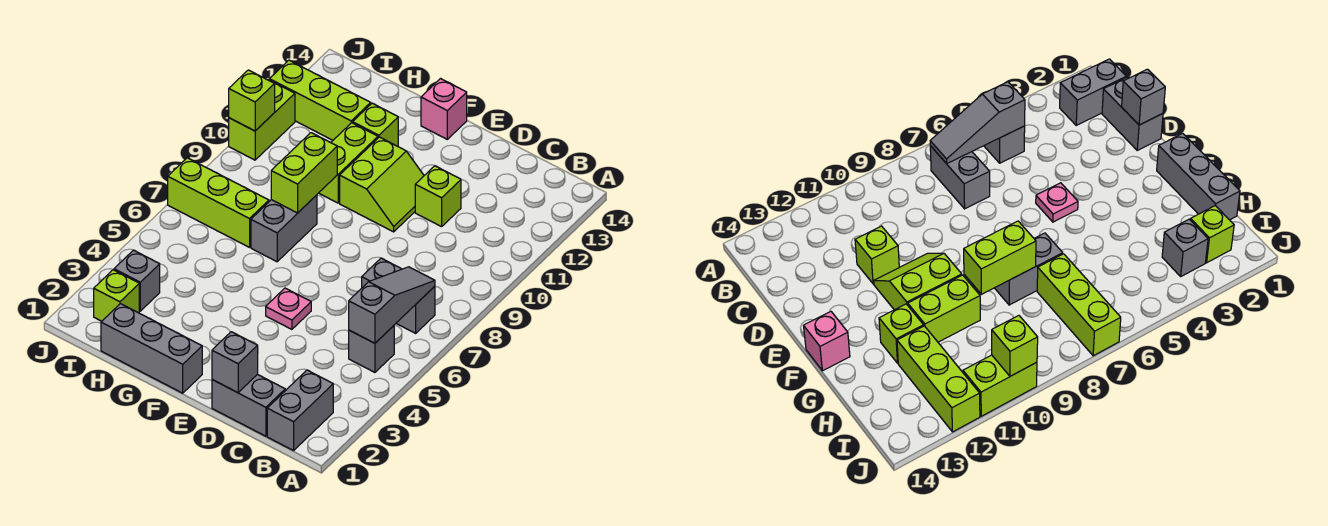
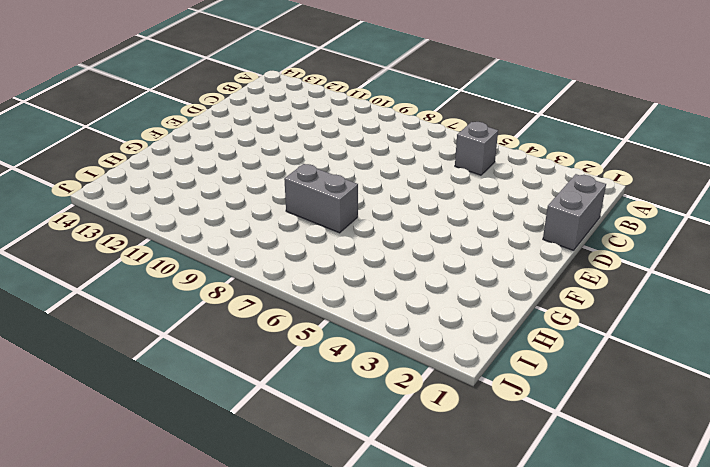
none -> grey 1x2 brick [267,370,333,451]
none -> grey 1x2 brick [362,258,435,333]
none -> lime 1x1 brick [415,166,461,227]

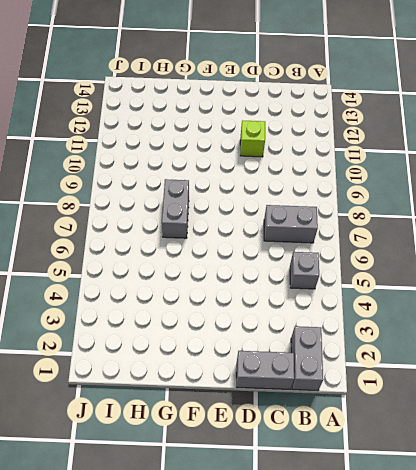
none -> pink 1x1 plate [266,288,311,329]
none -> lime 2x2 slope [340,137,424,232]
none -> grey 1x3 brick [101,304,202,393]

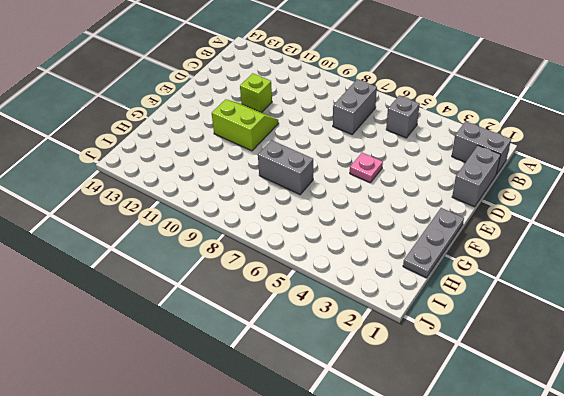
grey 1x3 plate [403,208,464,278] -> grey 1x3 brick [101,304,202,393]
none -> pink 1x1 brick [421,79,467,139]
none -> lime 1x2 brick [319,123,378,203]
none -> lime 1x1 brick [353,103,398,146]

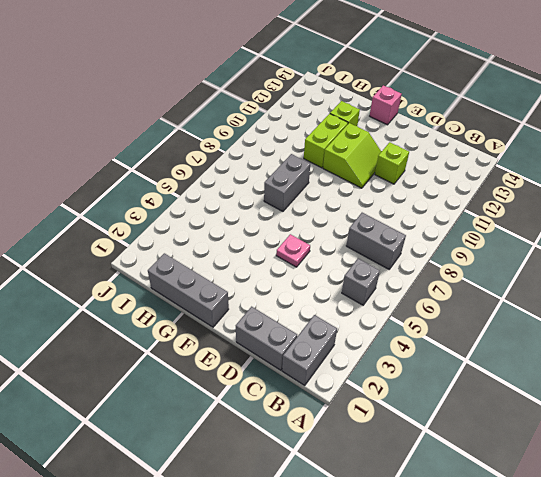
none -> lime 1x3 brick [168,158,269,247]
none -> lime 1x3 brick [269,60,371,140]
none -> lime 1x1 brick [94,270,139,321]

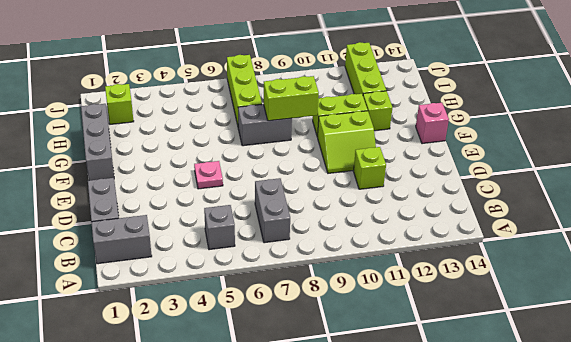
none -> grey 1x1 brick [114,250,160,311]
none -> lime 1x2 brick [229,80,295,160]
none -> grey 1x3 slope [349,267,435,343]

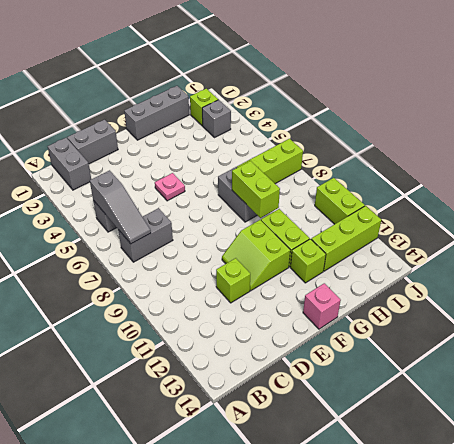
none -> grey 1x1 brick [212,332,258,393]
none -> lime 1x1 brick [229,70,275,131]

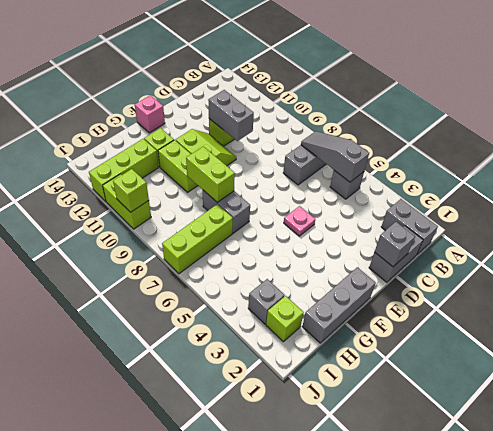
grey 1x2 brick [208,90,254,141] -> none

